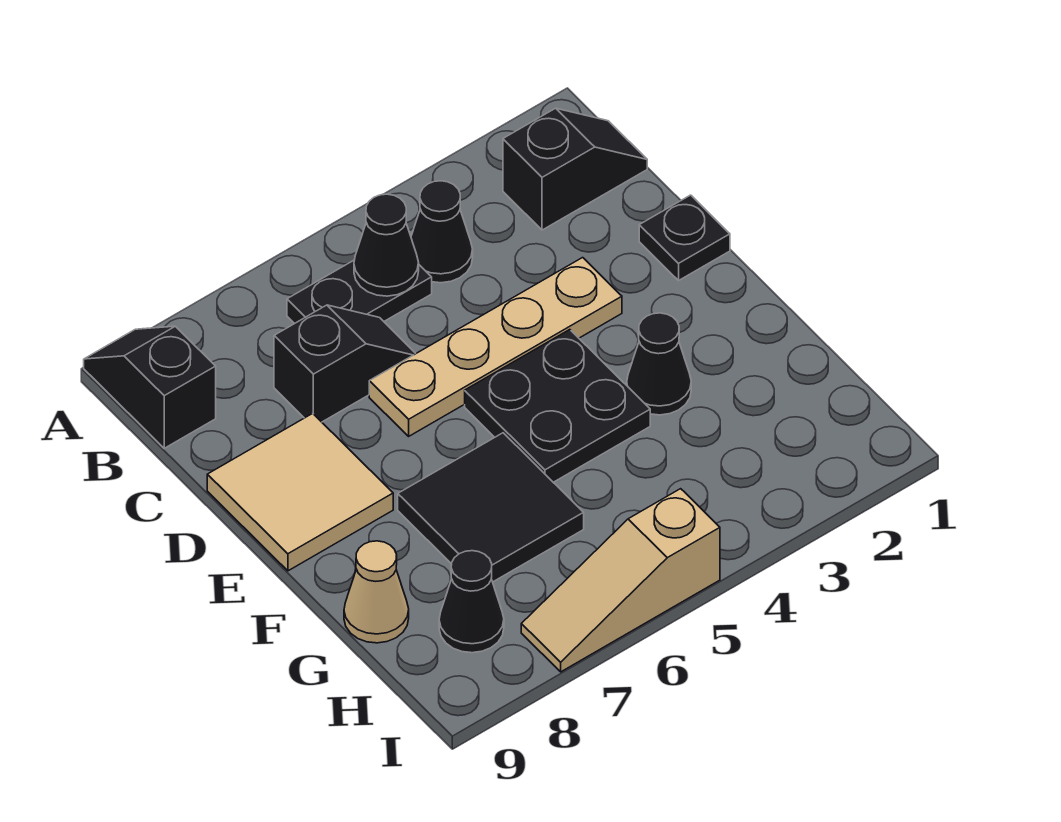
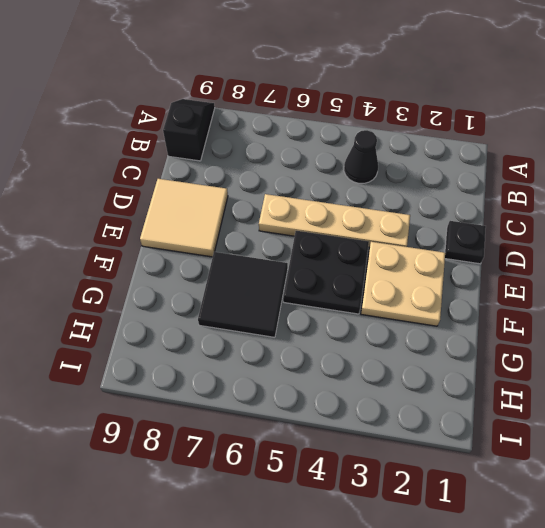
tan 2x2 plate [361,242,445,326] -> black 1x1 cone [627,313,691,415]
none -> black 1x2 slope [503,108,647,230]
none -> black 1x2 plate [287,260,432,324]
none -> black 1x2 slope [274,305,416,422]

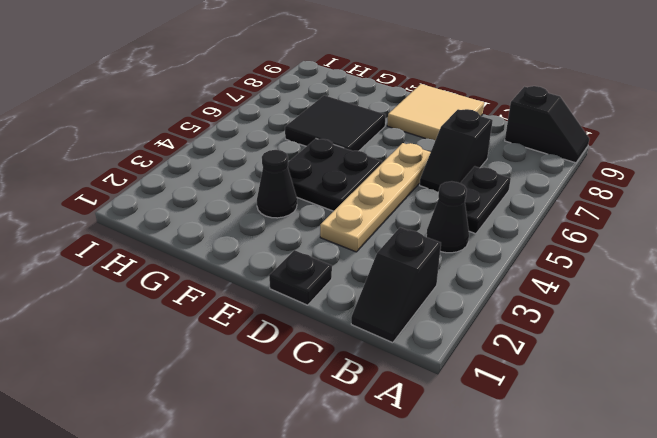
none -> tan 1x1 cone [344,541,409,643]
none -> black 1x1 cone [439,551,504,653]
none -> tan 1x3 slope [521,489,720,672]

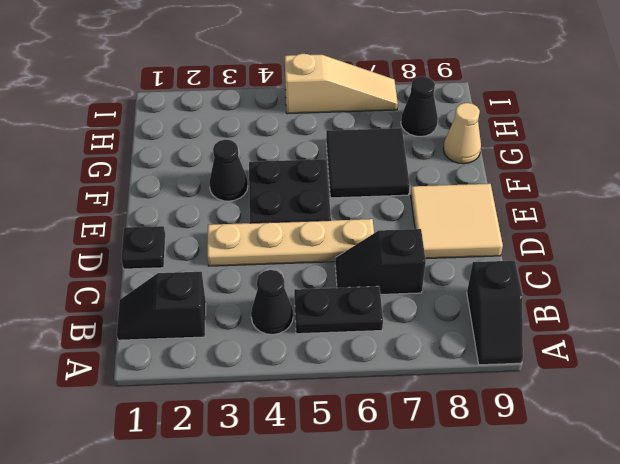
none -> black 1x1 cone [354,194,419,296]

